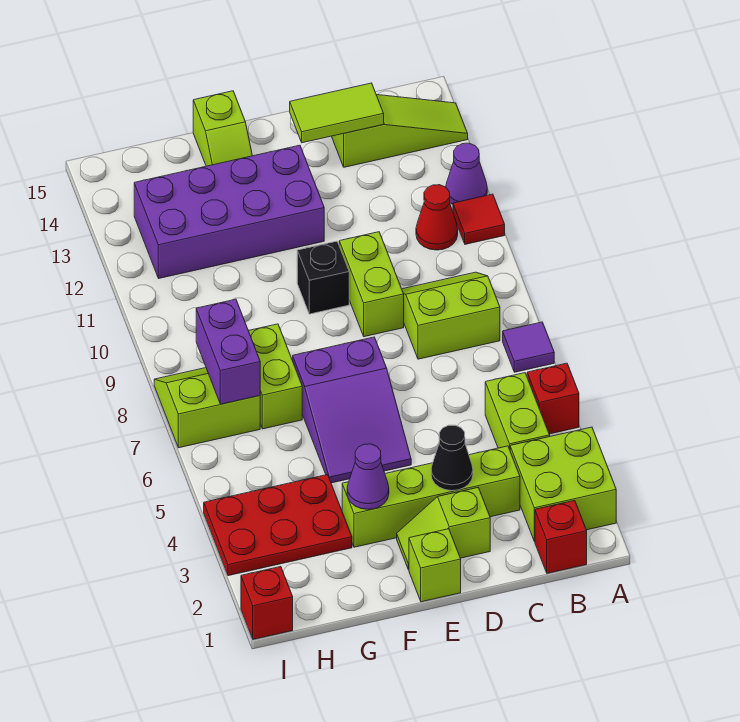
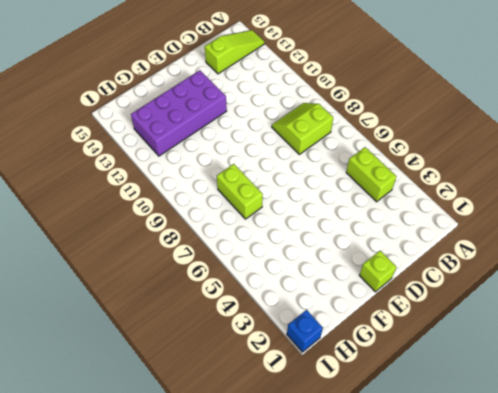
blue 1x1 brick [287,310,323,352] -> red 1x1 brick [241,567,293,639]
none -> lime 2x2 brick [510,427,616,541]
none -> red 1x1 brick [527,363,579,434]
none -> purple 1x1 tile [503,322,554,372]

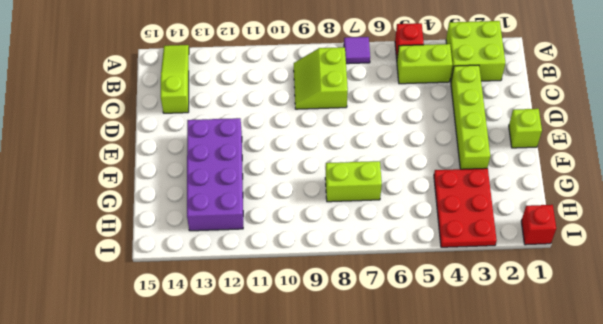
none -> red 1x1 tile [453,194,505,244]
none -> purple 1x1 cone [446,143,487,204]
none -> red 1x1 brick [535,501,587,573]

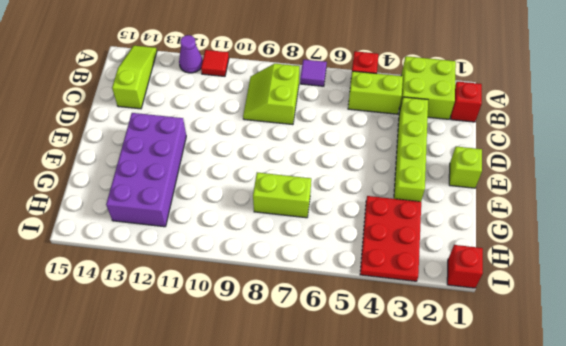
none -> red 1x1 cone [416,185,458,250]
none -> lime 1x2 slope [397,488,490,570]
none -> lime 1x2 brick [339,232,404,337]

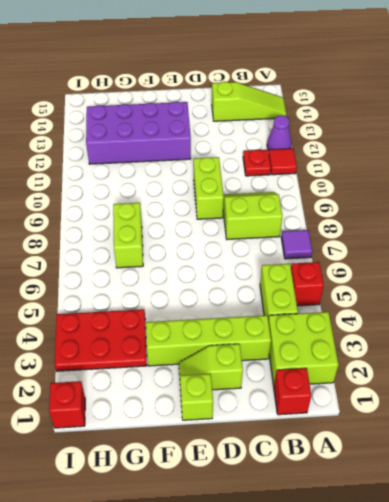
red 1x1 plate [243,150,271,176] -> red 1x1 cone [416,185,458,250]
none -> purple 2x3 slope [293,337,411,483]
none -> black 1x1 brick [297,241,349,314]
none -> lime 1x2 slope [193,91,252,166]

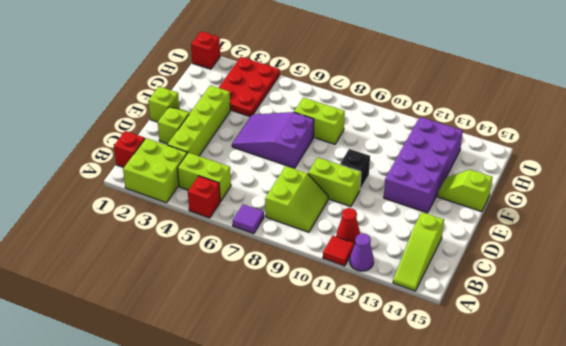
none -> lime 2x2 slope [154,368,260,448]
none -> lime 1x2 tile [290,83,384,143]
none -> black 1x1 cone [431,425,473,491]

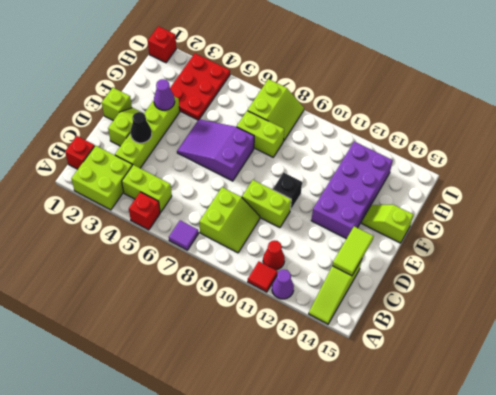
none -> purple 1x2 brick [196,299,260,404]

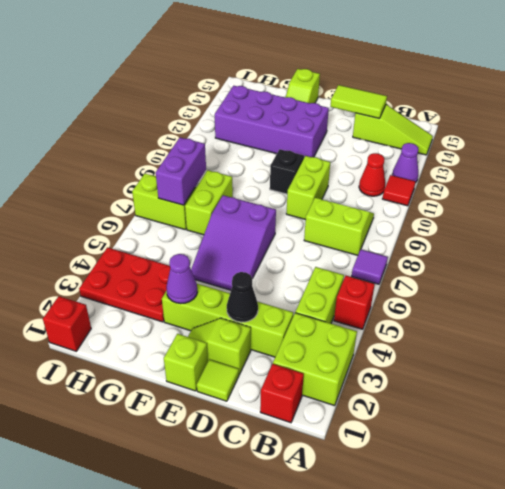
lime 1x1 tile [197,360,239,401] -> none

